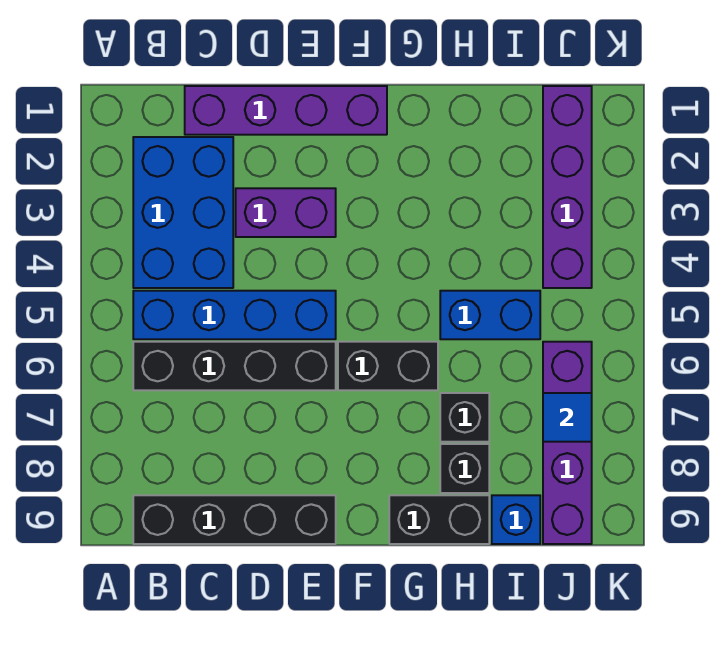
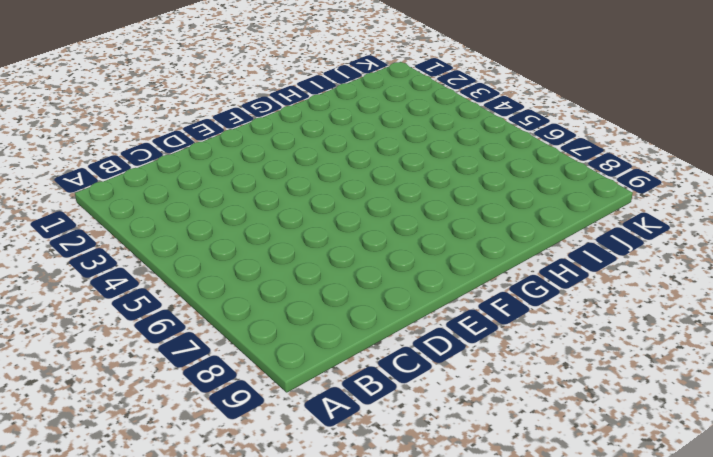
none -> blue 2x3 brick [133,137,233,288]
none -> blue 1x4 brick [133,291,336,339]
none -> black 1x4 brick [133,342,336,390]

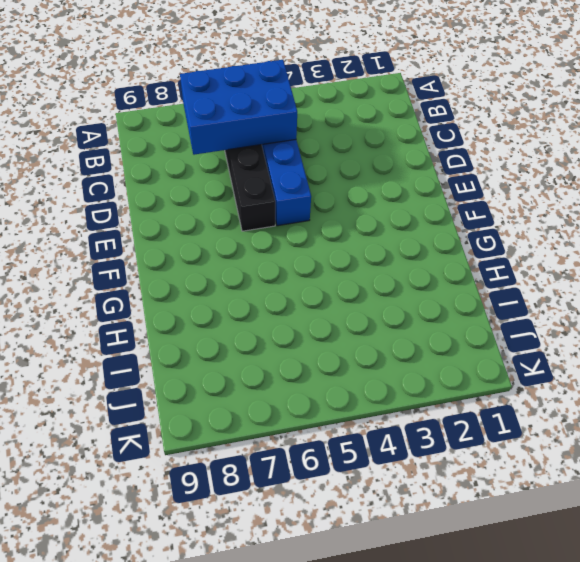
blue 2x3 brick [180,60,297,155] -> blue 2x3 brick moved to [133,137,233,288]
none -> black 1x4 brick [133,495,336,544]
none -> purple 1x4 brick [185,86,387,135]
none -> purple 1x2 brick [236,188,336,237]

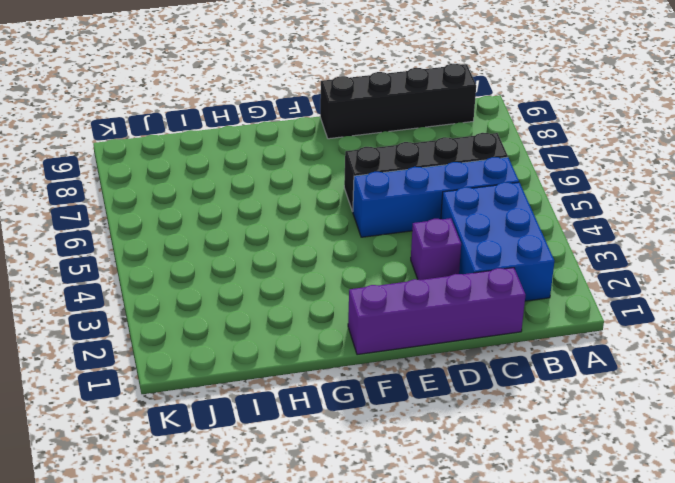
purple 1x1 brick [411,218,461,280] -> purple 1x2 brick [236,188,336,237]
none -> black 1x2 brick [338,342,438,390]
none -> black 1x2 brick [389,495,489,544]
none -> blue 1x2 brick [440,291,540,339]

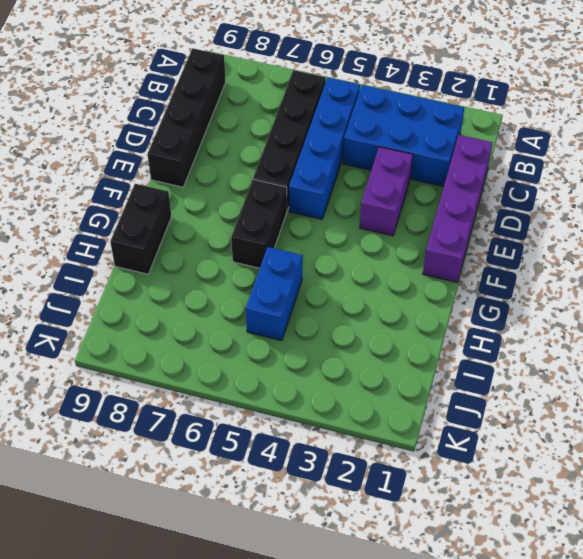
none -> black 1x1 brick [440,393,489,442]
none -> black 1x1 brick [440,444,489,493]
none -> blue 1x1 brick [492,495,540,544]

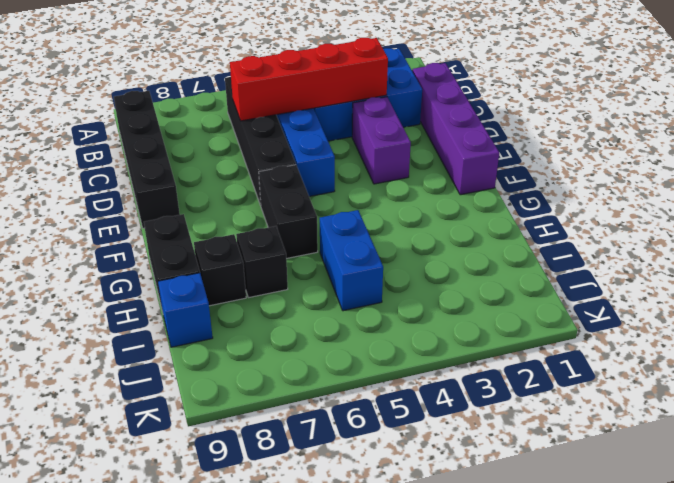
red 1x4 brick [230,38,388,121] -> none
none -> purple 1x4 brick [543,86,592,288]
none -> purple 1x4 brick [543,342,592,544]
none -> blue 1x1 tile [543,393,592,442]

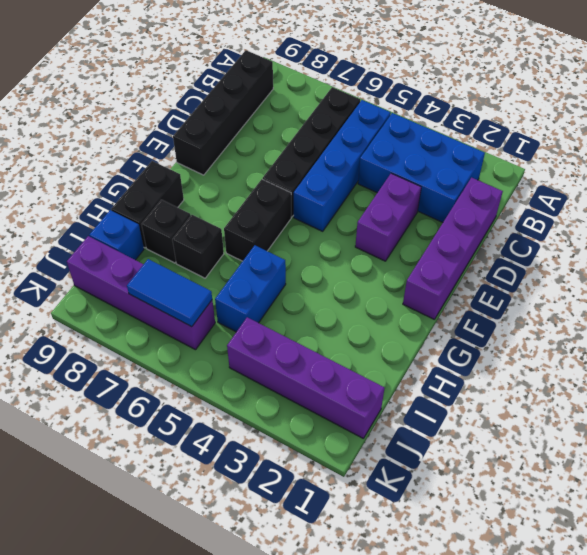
blue 1x2 tile [127,259,212,327] -> blue 1x1 tile [543,393,592,442]

